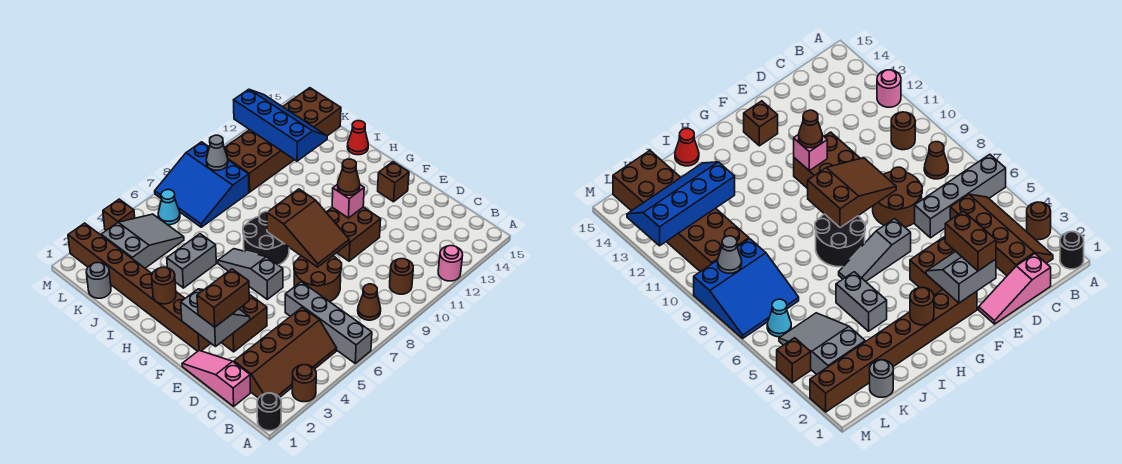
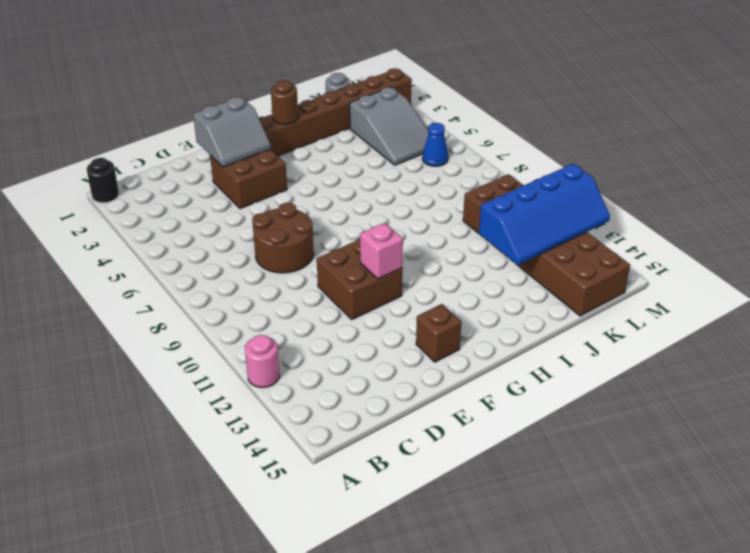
blue 1x1 cone [422,123,448,166] -> cyan 1x1 cone [158,190,180,225]
none -> brown 1x1 round brick [292,365,316,402]
none -> grey 1x4 brick [285,282,372,363]
none -> brown 2x4 slope [234,307,337,398]
none -> brown 1x1 cone [358,284,381,320]

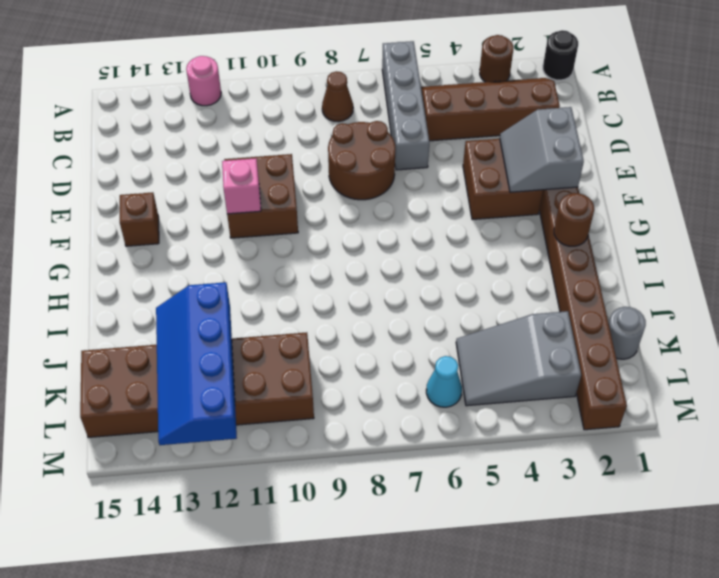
none -> brown 1x1 round brick [390,259,413,294]
none -> pink 1x3 slope [182,351,250,406]
none -> grey 1x3 slope [218,249,283,299]
none -> black 2x2 round brick [243,212,289,265]

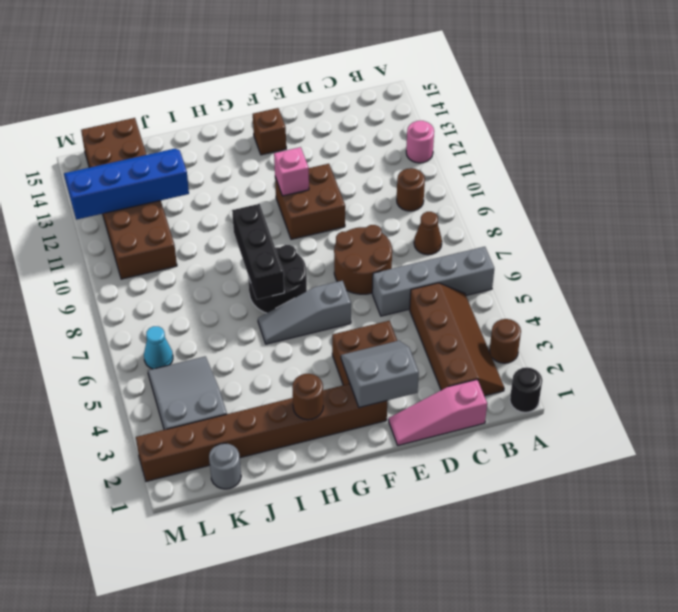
black 1x3 brick [232,204,284,299] -> none
none -> grey 1x2 brick [167,234,216,288]
none -> red 1x1 cone [347,121,368,155]
none -> blue 3x3 slope [155,142,249,227]
none -> brown 1x1 brick [103,199,135,230]

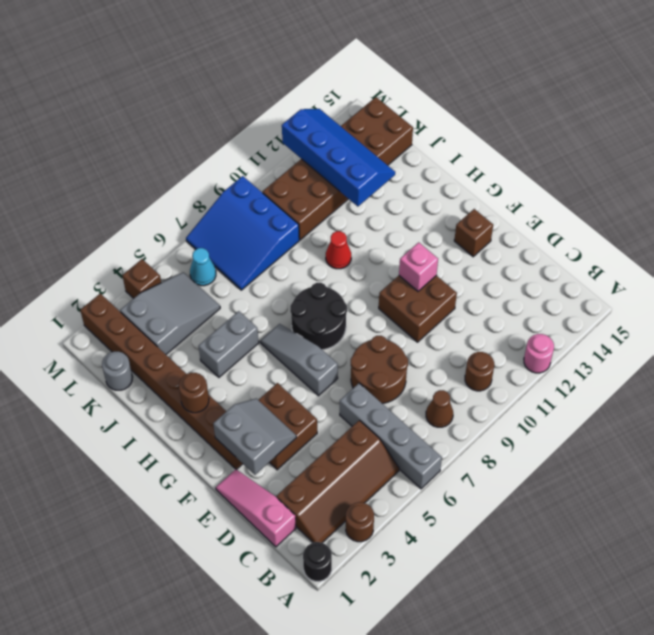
red 1x1 cone [326,231,351,269] -> red 1x1 cone moved to [347,121,368,155]
none -> brown 2x3 slope [267,189,349,267]
none -> grey 1x1 cone [206,135,228,170]
none -> brown 1x2 brick [197,269,249,327]
none -> brown 1x1 cone [338,159,360,195]

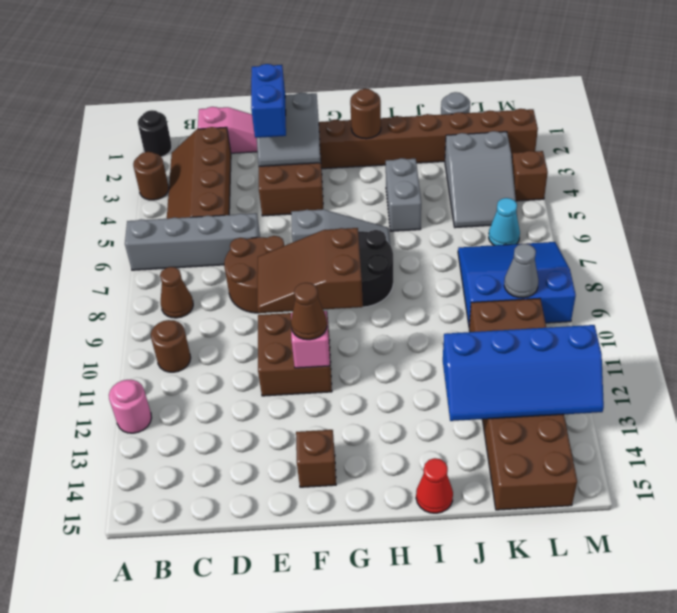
blue 1x2 brick [251,64,286,138] -> brown 1x2 brick [197,269,249,327]

